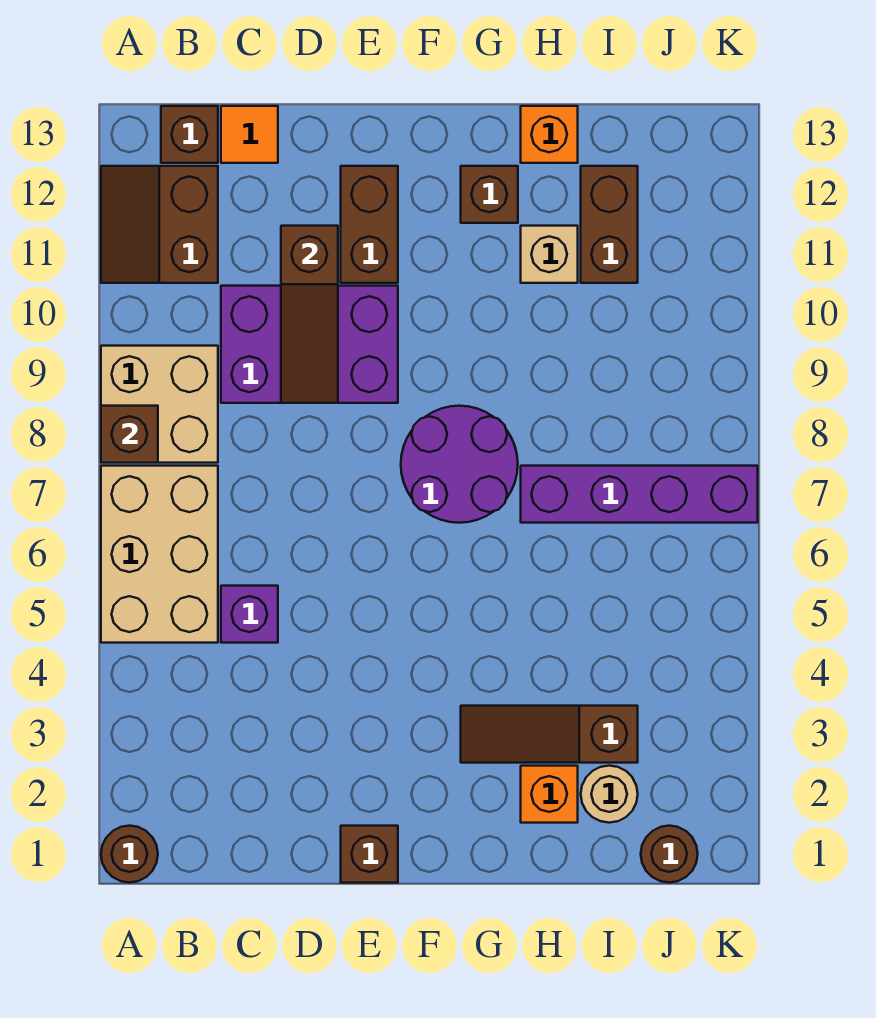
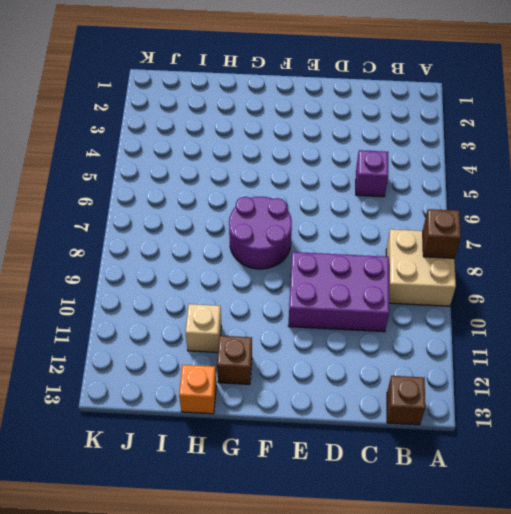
none -> brown 1x1 round brick [101,826,158,883]
none -> tan 2x3 brick [101,466,218,643]
none -> brown 2x2 slope [101,166,218,283]

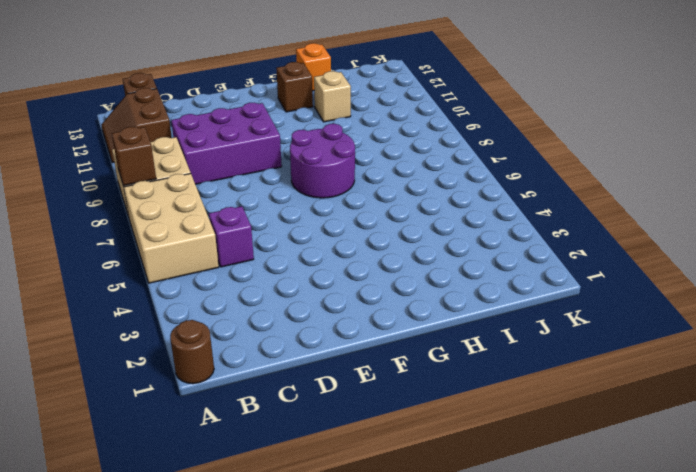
none -> orange 1x1 tile [221,106,278,163]
none -> brown 1x1 brick [341,826,398,883]
none -> brown 1x2 brick [341,166,398,283]

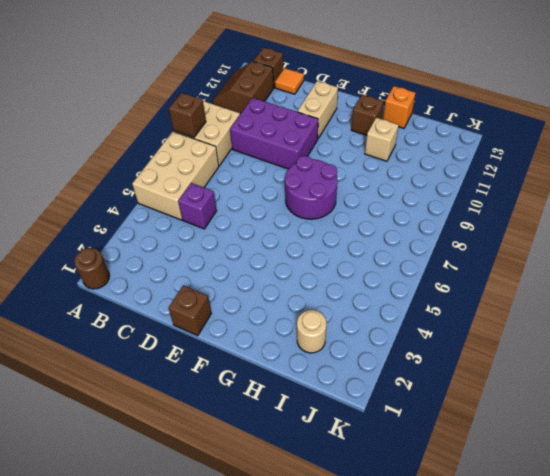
tan 1x2 brick [297,81,338,138] -> brown 1x2 brick [341,166,398,283]
none -> brown 1x3 slope [461,706,638,763]
none -> orange 1x1 brick [521,766,578,823]
none -> purple 1x4 brick [521,466,758,523]

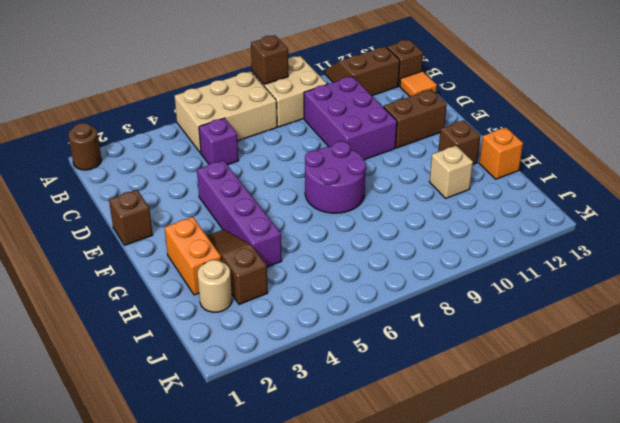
purple 1x4 brick [197,160,282,267] -> purple 1x4 brick moved to [521,466,758,523]
orange 1x2 brick [165,217,221,295] -> orange 1x1 brick [521,766,578,823]
none -> brown 1x2 brick [581,166,638,283]
none -> brown 1x1 round brick [641,826,698,883]
none -> brown 1x3 slope [281,226,338,403]

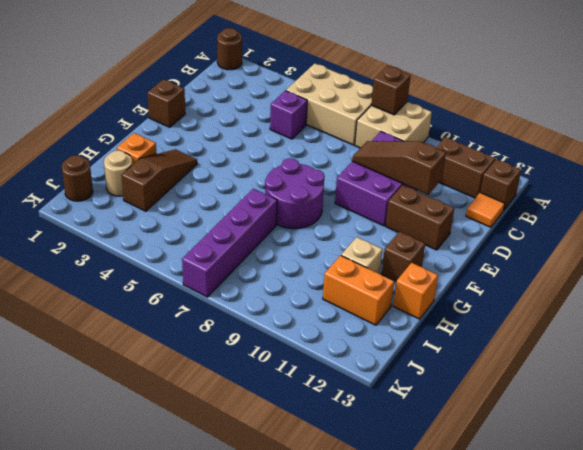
orange 1x2 brick [323,255,394,325] -> brown 1x2 brick [581,166,638,283]

